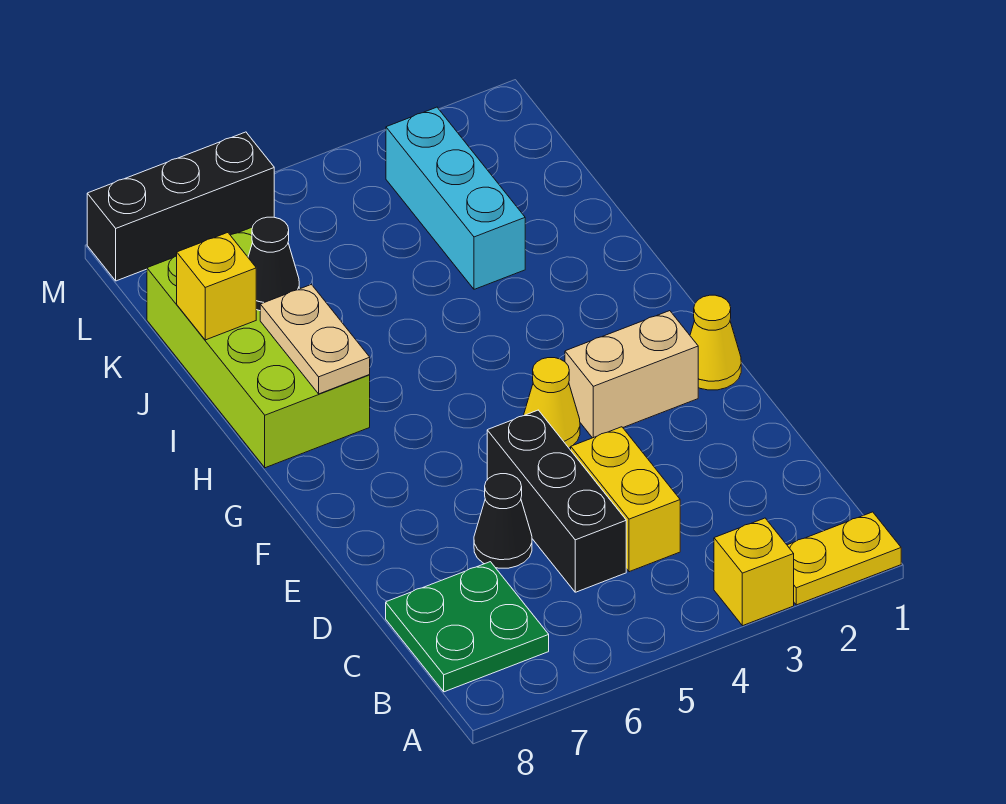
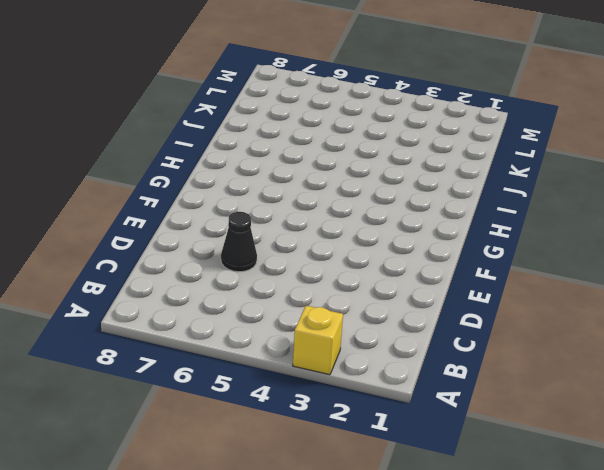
none -> yellow 1x2 plate [787,512,901,605]
none -> green 2x2 plate [386,562,549,692]
none -> yellow 1x2 brick [571,427,680,572]

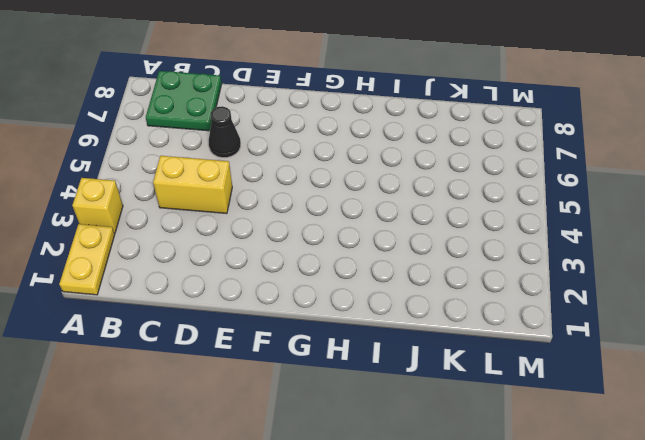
none -> black 1x3 brick [487,410,626,592]
none -> yellow 1x1 cone [690,295,741,390]
none -> tan 1x2 brick [565,311,698,438]

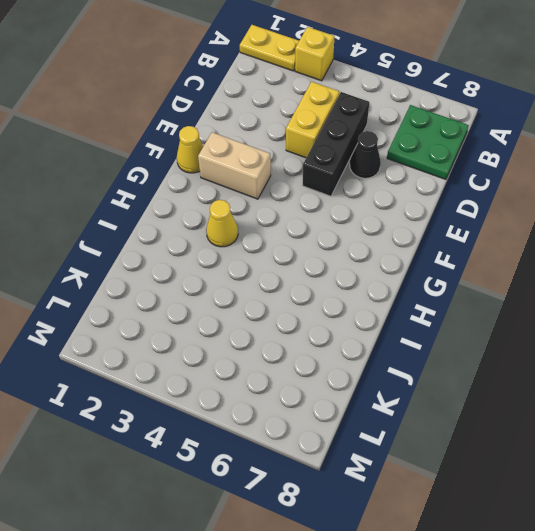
yellow 1x1 cone [206,200,238,247] -> yellow 1x1 cone moved to [524,358,580,448]
none -> lime 2x4 brick [147,227,370,468]
none -> cyan 1x3 brick [386,107,525,289]
none -> black 1x3 brick [87,132,274,281]

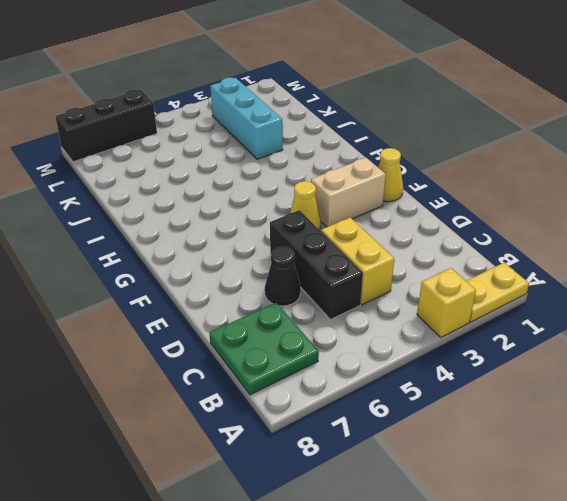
none -> lime 2x4 brick [147,227,370,468]
none -> tan 1x2 plate [260,285,370,394]
none -> black 1x1 cone [248,217,299,311]

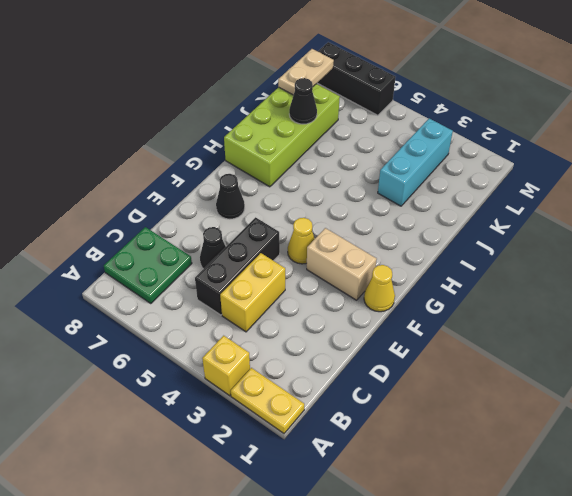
black 1x1 cone [216,174,245,219] -> none
tan 1x2 plate [278,49,334,95] -> tan 1x2 plate moved to [260,285,370,394]
none -> yellow 1x1 brick [177,233,256,340]

